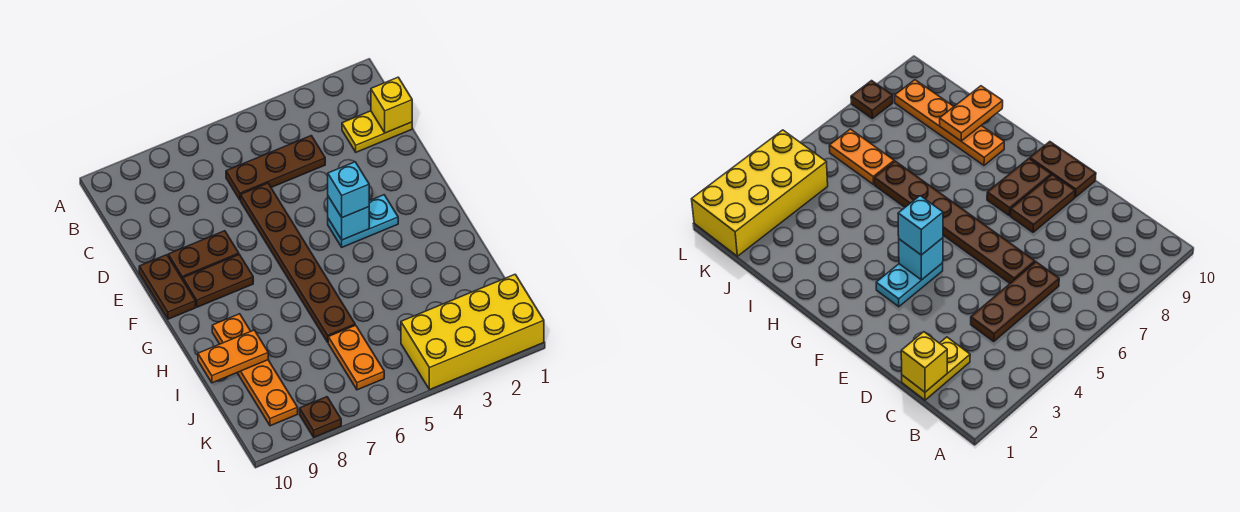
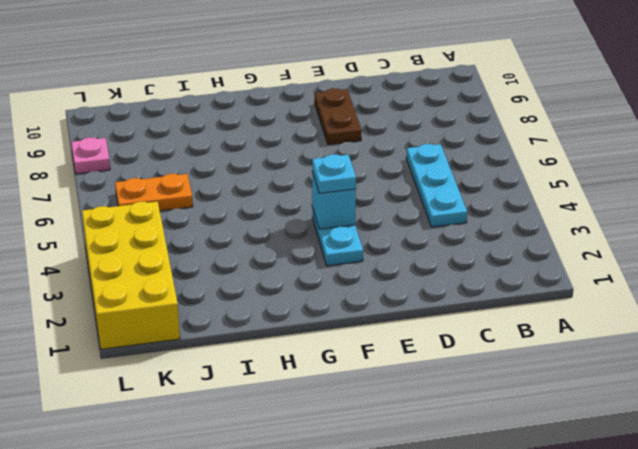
cyan 1x3 plate [406,144,467,227] -> brown 1x3 plate [226,136,325,200]
cyan 1x1 plate [312,154,356,193] -> cyan 1x1 brick [328,162,369,218]
pink 1x1 plate [71,137,110,174] -> brown 1x1 plate [300,397,341,437]
none -> yellow 1x2 plate [342,111,412,152]
none -> brown 1x6 plate [241,183,355,342]
none -> brown 1x2 plate [139,255,196,319]

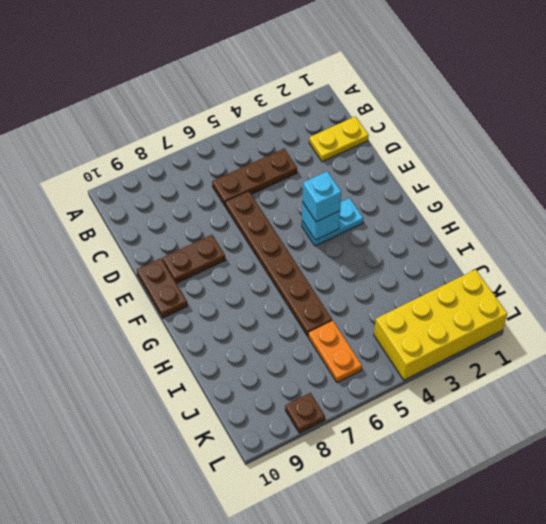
none -> brown 1x2 plate [183,254,253,307]
none -> orange 1x4 plate [212,314,298,426]
none -> yellow 1x1 brick [371,77,412,133]

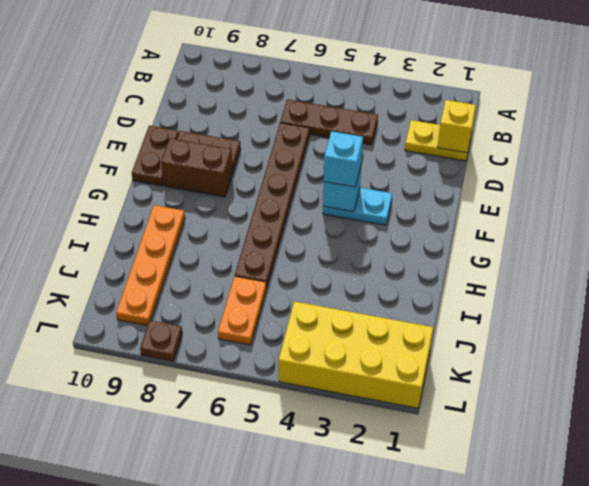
brown 1x2 brick [161,138,233,197] -> brown 1x2 plate [183,254,253,307]
none -> orange 1x2 plate [198,330,268,383]

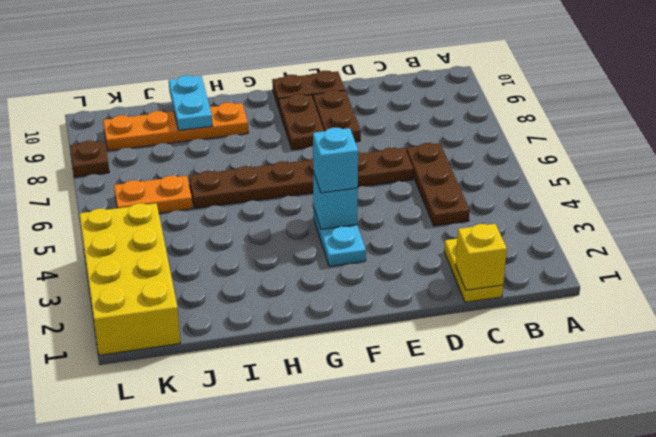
cyan 1x2 plate [169,75,212,130] -> orange 1x2 plate [198,330,268,383]

